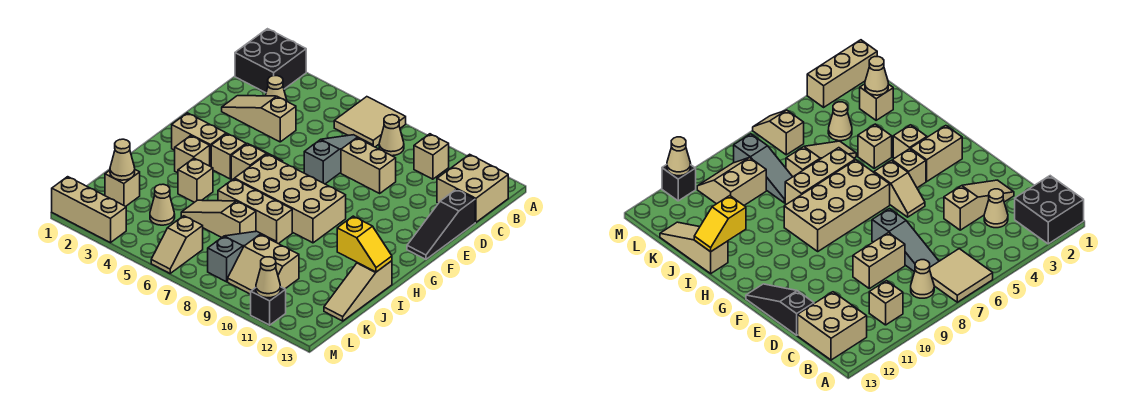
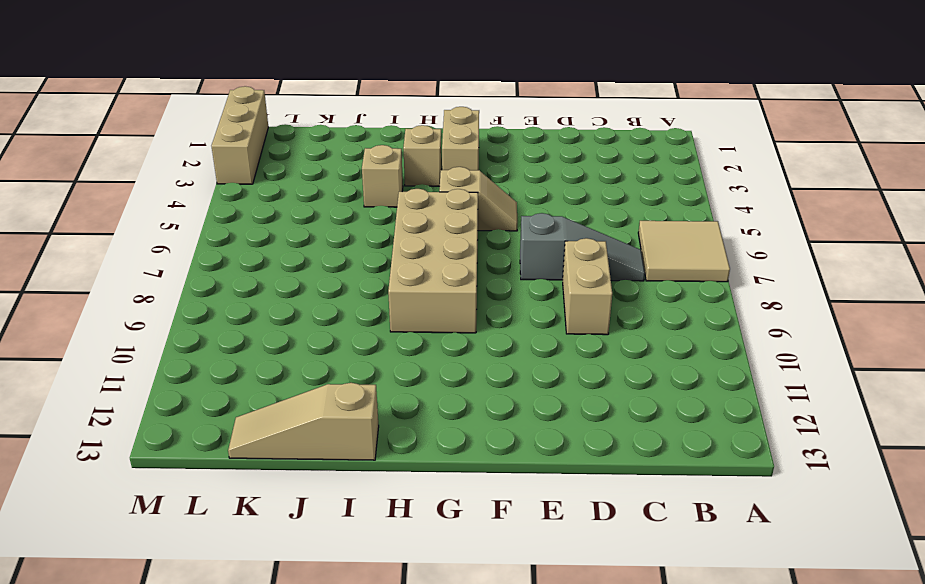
none -> black 2x2 brick [235,29,306,93]
none -> tan 1x1 cone [379,115,404,156]
none -> tan 1x1 brick [414,134,449,179]

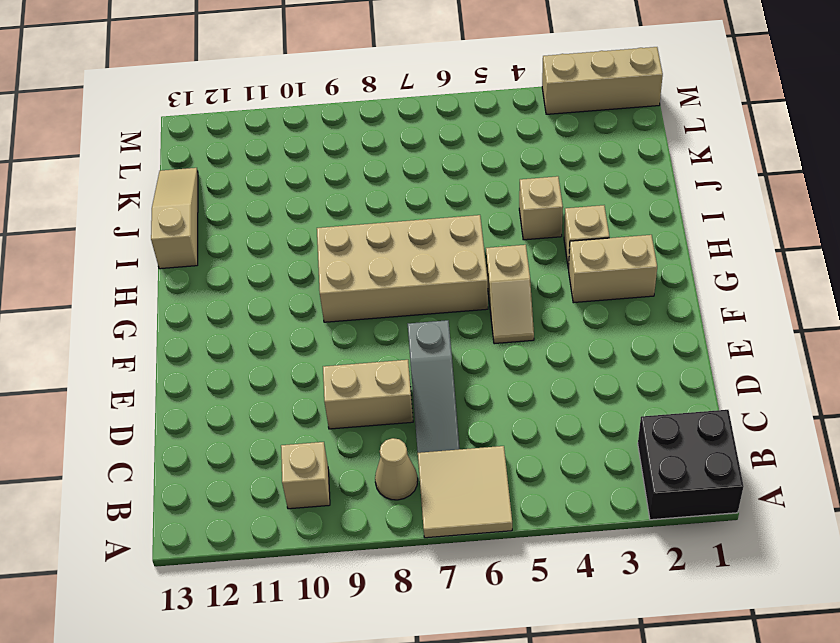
none -> tan 2x2 brick [437,154,508,222]
none -> tan 1x1 cone [265,76,287,101]
none -> tan 1x3 slope [222,96,296,142]

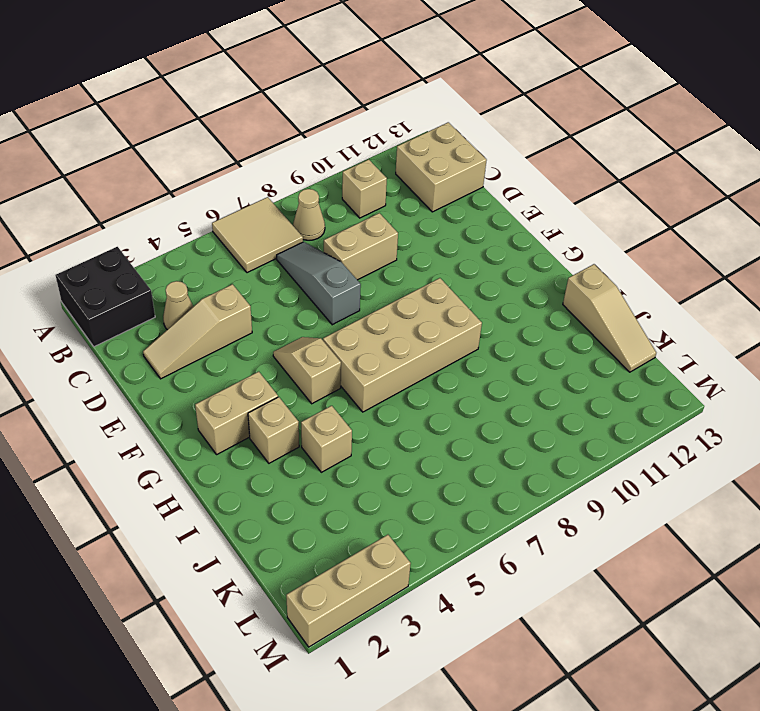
none -> black 1x3 slope [407,189,475,259]
none -> tan 1x1 brick [211,134,246,179]
none -> tan 1x3 brick [218,179,292,244]

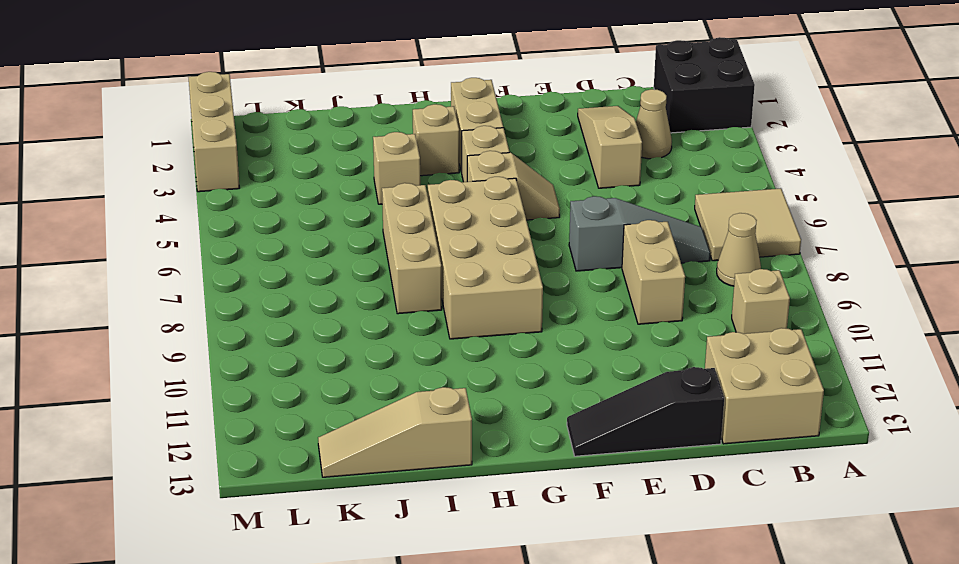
none -> tan 1x3 slope [181,200,256,237]
none -> grey 1x3 slope [208,231,276,282]
none -> tan 1x1 brick [105,170,140,206]

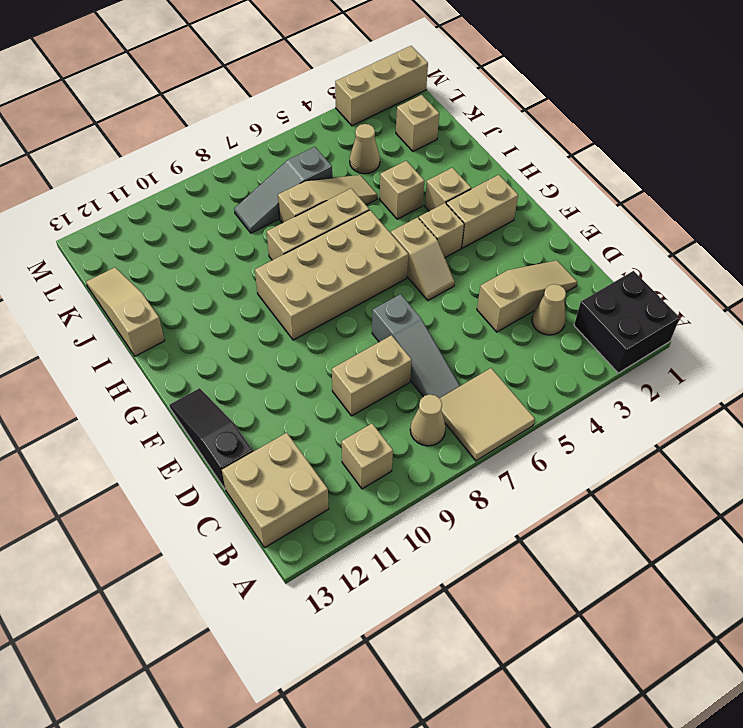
grey 1x3 slope [234,147,332,233] -> grey 1x3 slope turned to [208,231,276,282]
none -> tan 2x2 slope [228,234,299,294]
none -> tan 1x2 slope [151,216,203,273]
none -> black 1x1 brick [251,287,286,325]

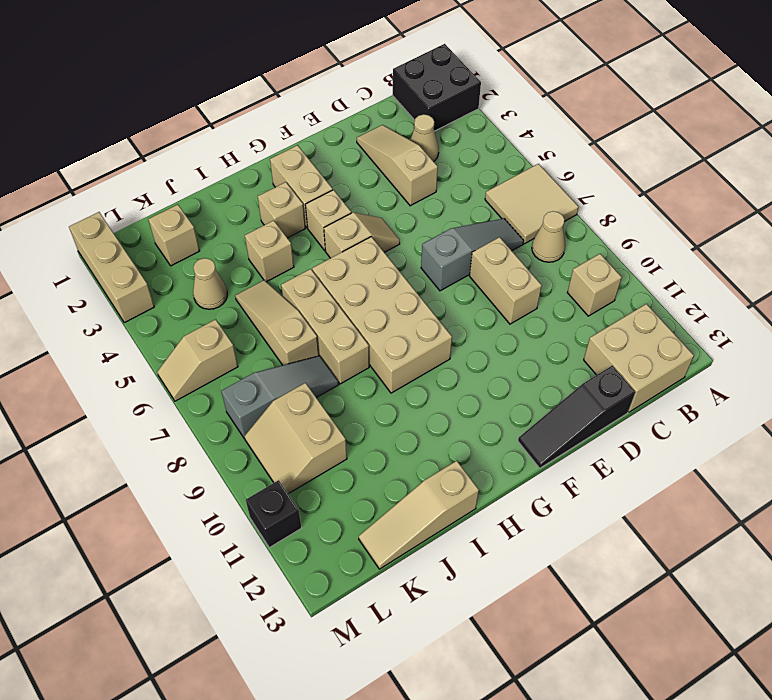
none -> yellow 1x2 slope [337,216,392,272]
none -> tan 1x1 cone [110,139,135,180]
none -> tan 1x1 cone [256,257,281,298]

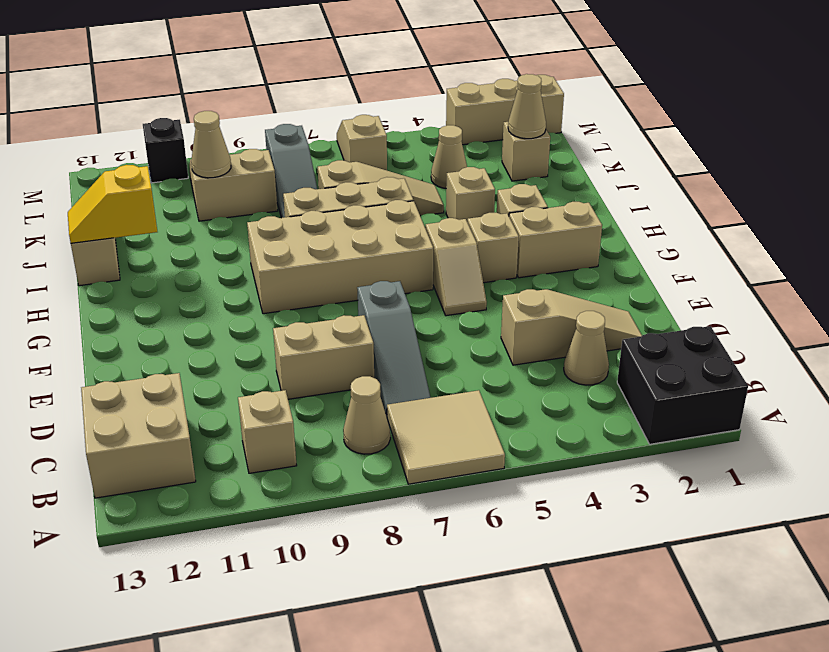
tan 1x1 cone [191,111,231,178] -> tan 1x1 cone moved to [256,257,281,298]
none -> black 1x3 slope [407,189,475,259]

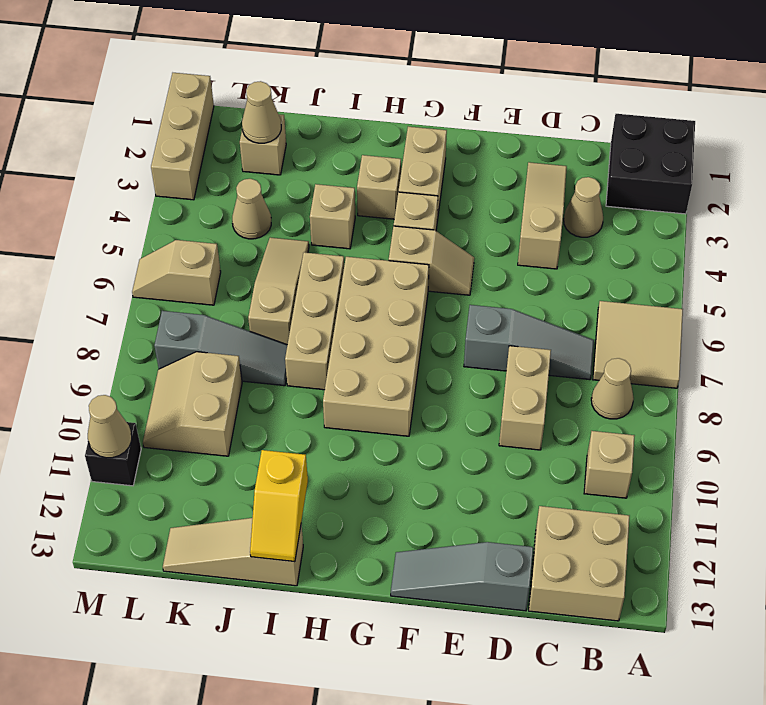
grey 1x3 slope [391,542,533,611] -> black 1x3 slope [407,189,475,259]

